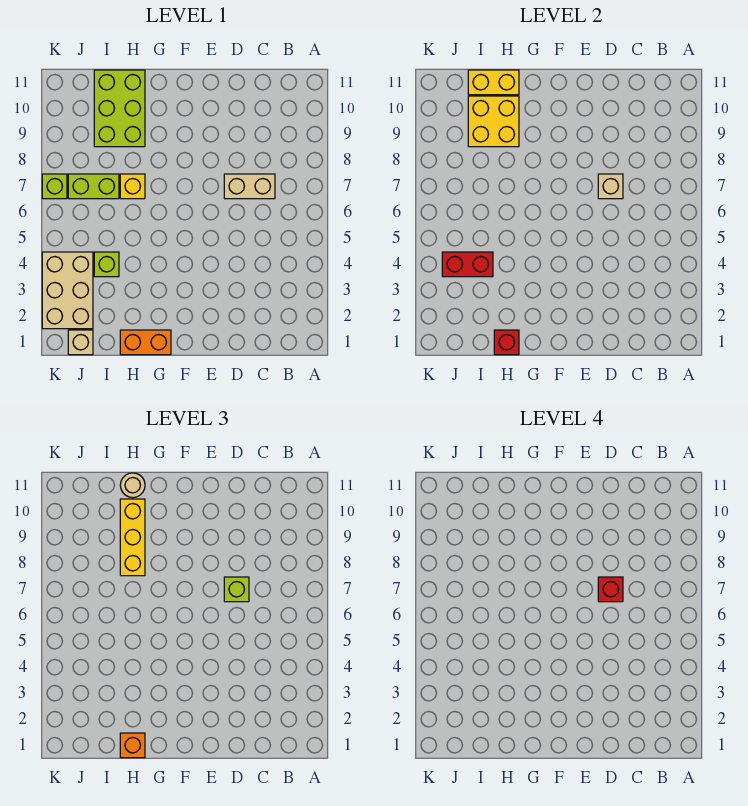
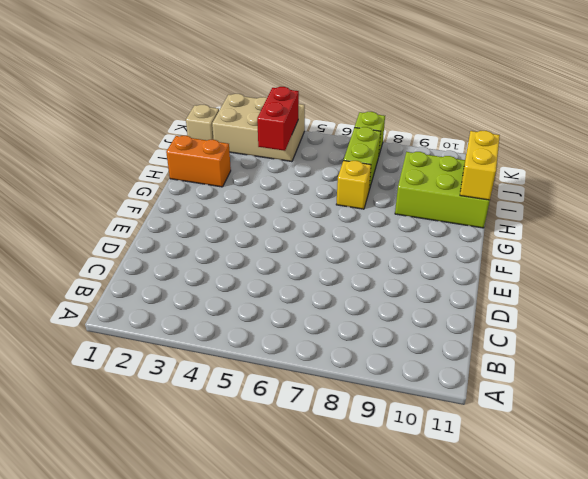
orange 1x2 brick [166,136,231,187] -> orange 1x2 brick turned to [120,330,171,355]
none -> tan 1x2 brick [224,174,275,199]
none -> lime 1x1 brick [94,252,119,277]
none -> tan 1x1 brick [598,174,623,199]

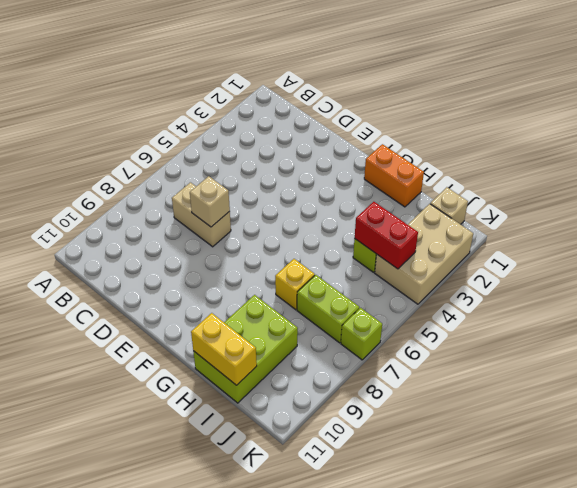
none -> red 1x1 brick [494,330,519,355]
none -> yellow 2x2 brick [468,96,519,147]
none -> lime 1x1 brick [224,577,249,602]

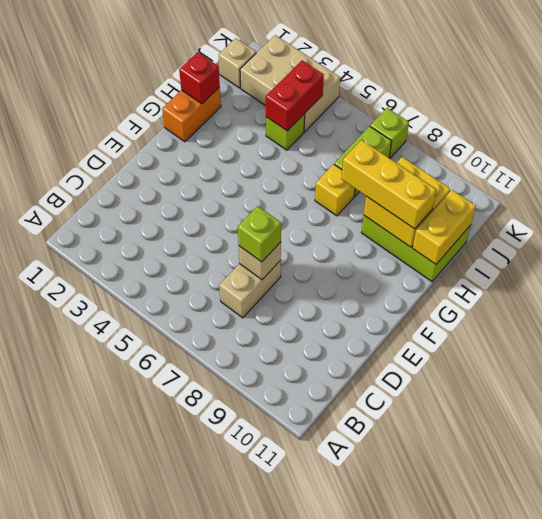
none -> orange 1x1 brick [120,733,145,758]
none -> tan 1x1 round brick [120,473,145,498]
none -> red 1x1 brick [598,577,623,602]

